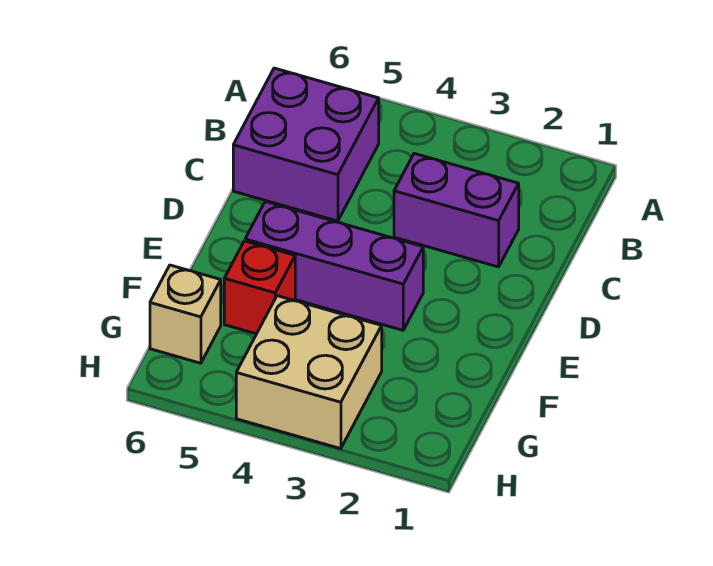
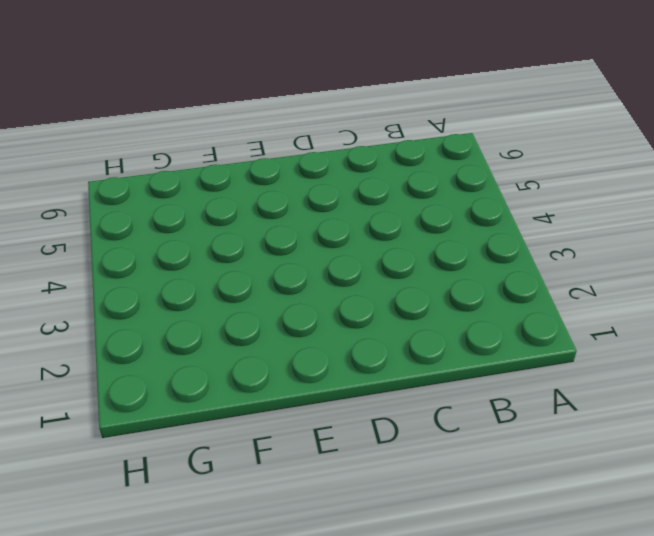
none -> purple 2x2 brick [233,68,379,221]
none -> purple 1x2 brick [394,154,519,267]

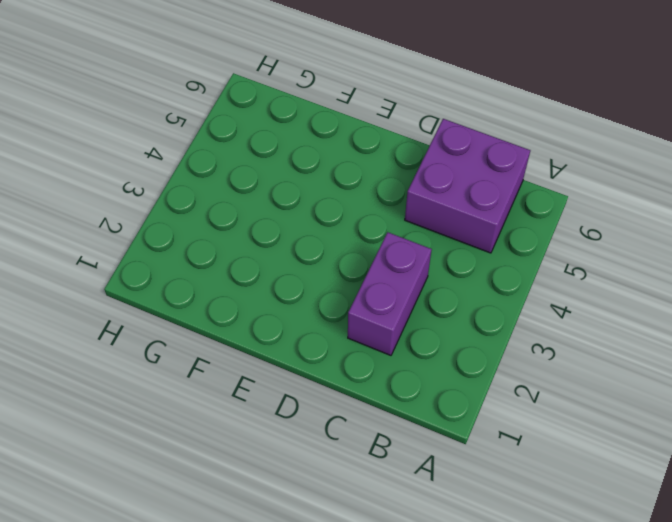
none -> purple 1x3 brick [245,202,423,330]
none -> red 1x1 brick [224,241,295,334]

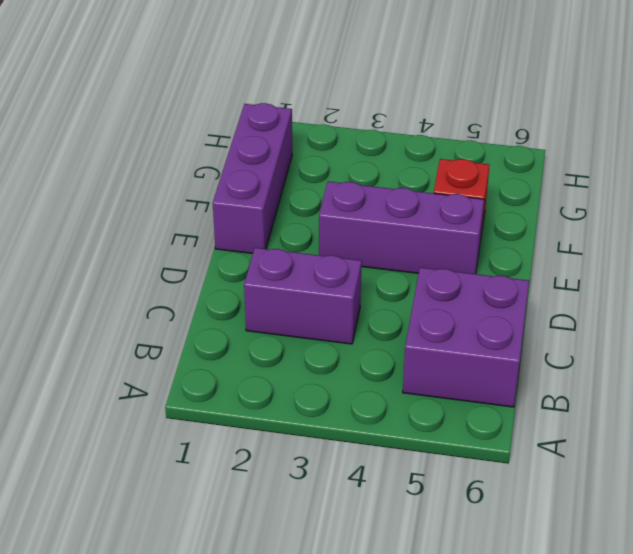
purple 1x3 brick [213,103,292,254] -> none
none -> tan 2x2 brick [236,296,382,449]
none -> tan 1x1 brick [150,265,221,363]

